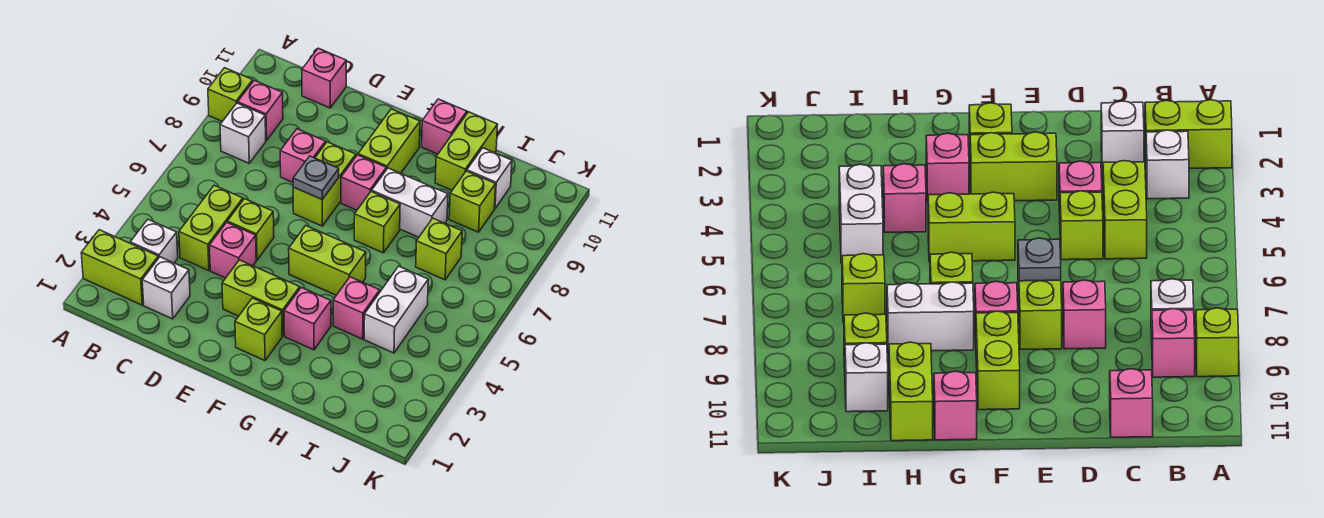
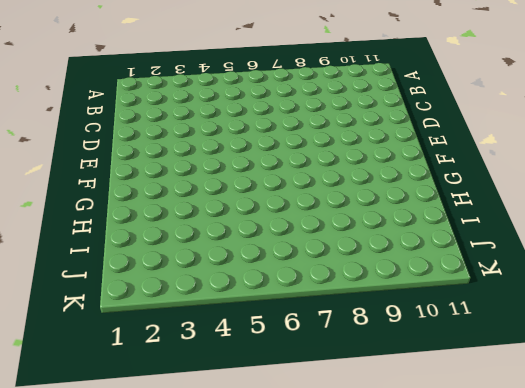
none -> lime 1x2 brick [81,230,158,305]
none -> lime 1x1 brick [208,68,253,122]
none -> white 1x1 brick [130,220,178,263]

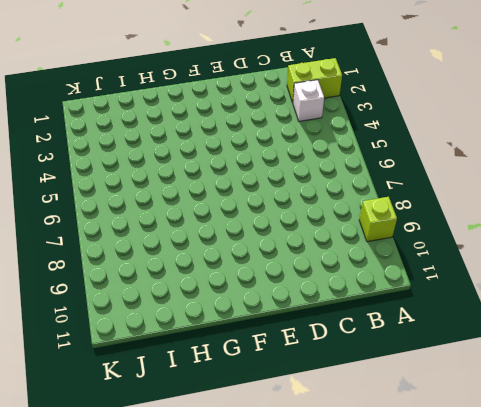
none -> white 1x1 brick [220,103,266,163]
none -> pink 1x1 brick [238,80,283,141]
none -> white 1x1 brick [142,257,190,319]

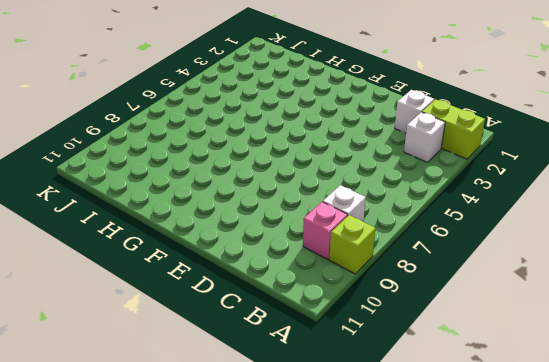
none -> lime 1x2 brick [179,185,243,271]
none -> pink 1x1 brick [302,48,346,108]
none -> pink 1x1 brick [209,222,256,278]

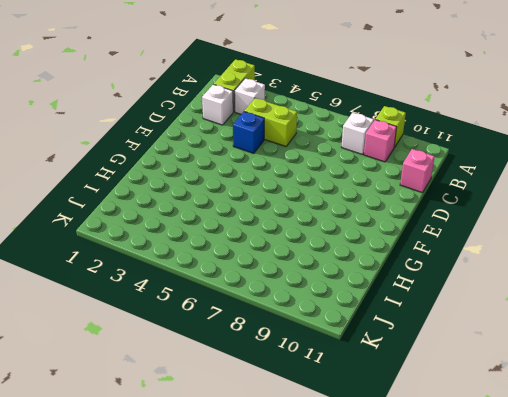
blue 1x1 brick [233,112,264,153] -> pink 1x1 brick [209,222,256,278]
none -> lime 1x1 brick [227,199,274,260]
none -> pink 1x1 brick [280,129,326,182]
none -> lime 1x2 brick [222,260,300,336]

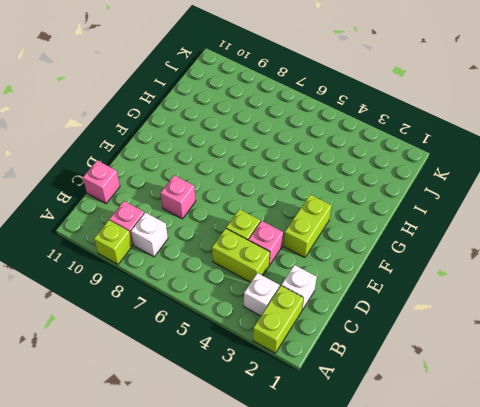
none -> lime 1x2 brick [293,142,356,226]
none -> lime 1x1 brick [235,298,282,361]
none -> lime 1x2 brick [289,226,366,295]

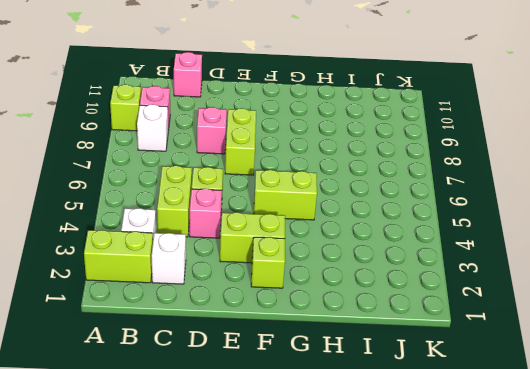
none -> pink 1x1 brick [341,155,386,210]
none -> lime 1x2 brick [358,109,420,173]
none -> pink 1x1 brick [284,287,331,350]

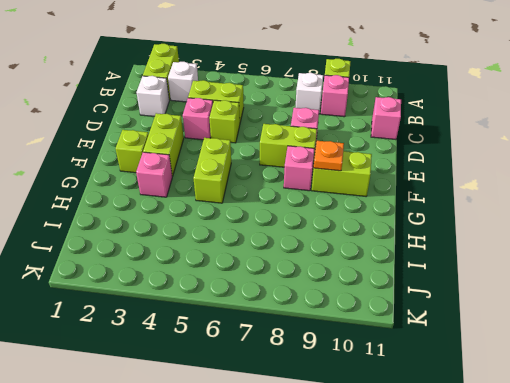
orange 1x1 plate [314,141,344,171] -> none
none -> lime 1x1 brick [354,191,400,253]
none -> white 1x2 brick [372,168,448,237]
none -> pink 1x1 brick [422,99,467,154]

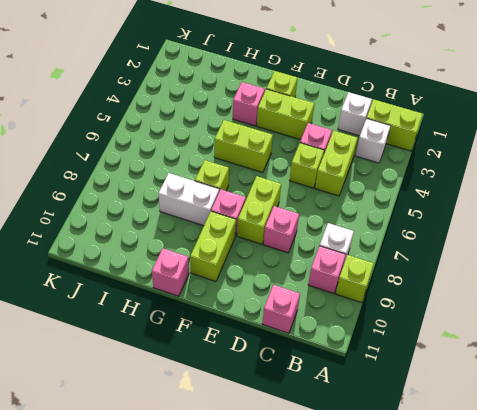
none -> pink 1x1 brick [333,277,380,339]
none -> lime 1x2 brick [435,112,498,190]
none -> white 1x2 brick [364,266,428,353]

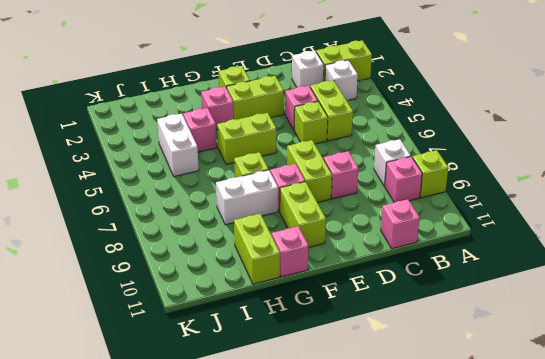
none -> lime 1x1 brick [416,218,462,280]
none -> lime 1x1 brick [449,171,496,232]
none -> white 1x1 brick [467,148,512,209]

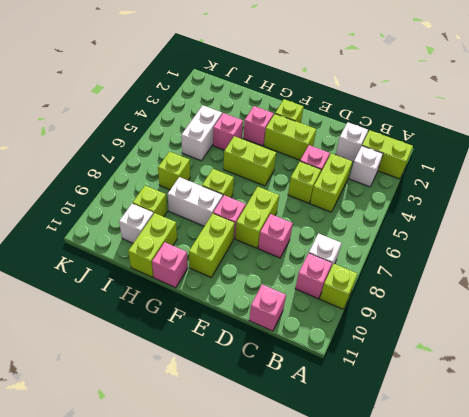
none -> grey 1x1 plate [293,156,339,199]

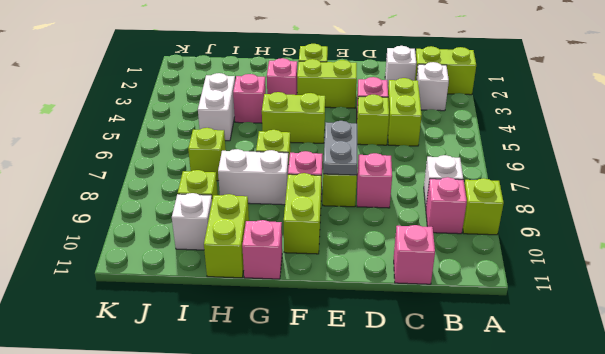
grey 1x2 plate [323,121,357,175] -> grey 1x1 plate [293,156,339,199]

